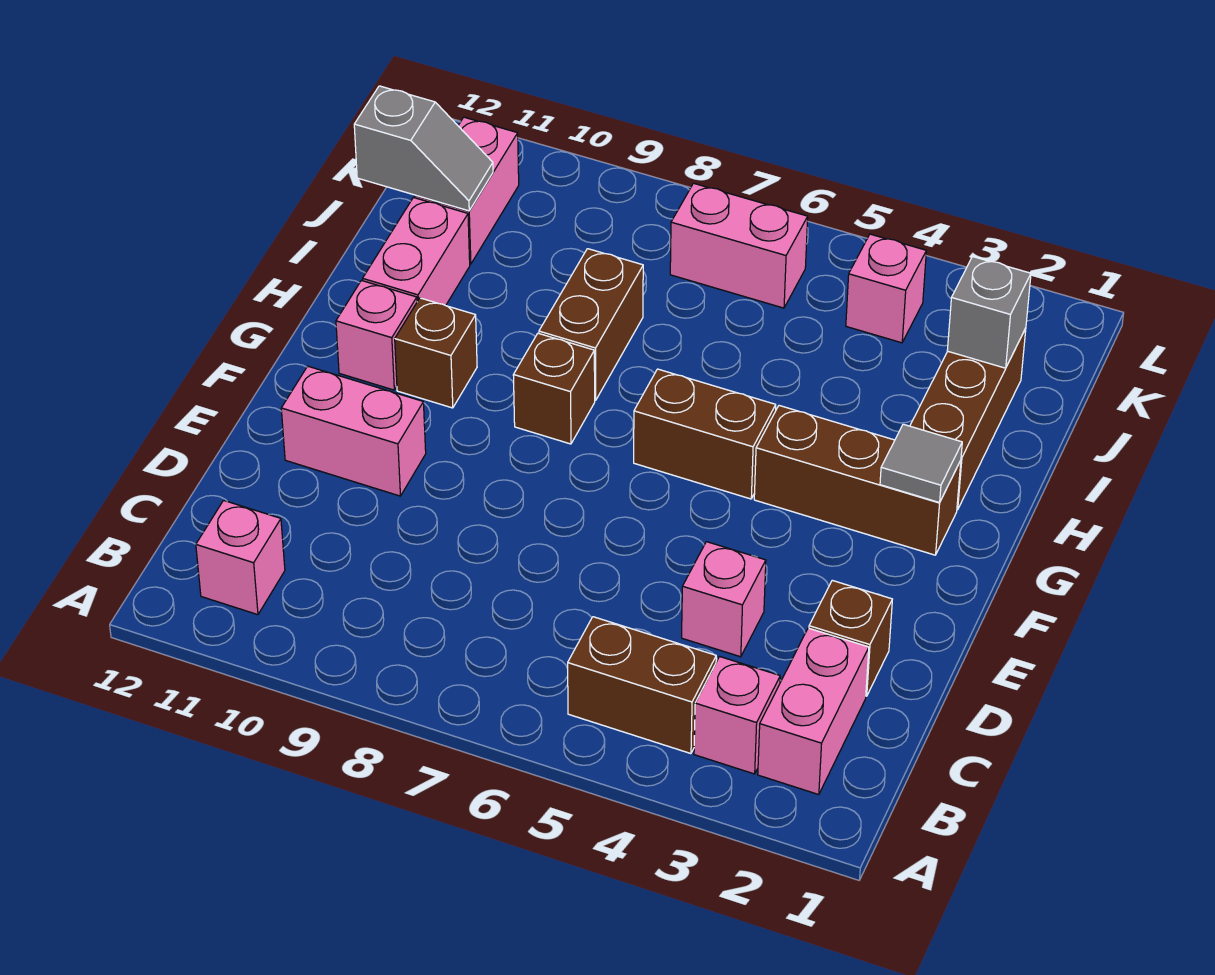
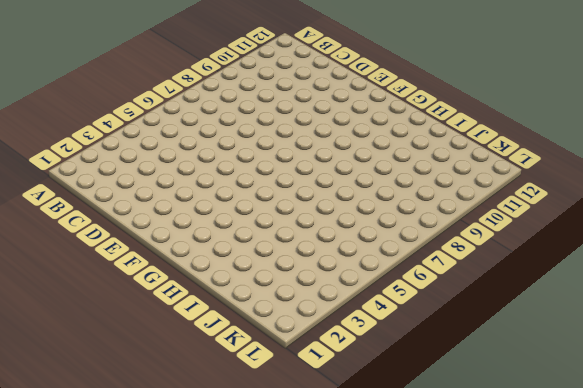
none -> pink 1x2 brick [758,628,869,795]
none -> pink 1x1 brick [694,657,780,774]
none -> brown 1x2 brick [568,617,716,754]

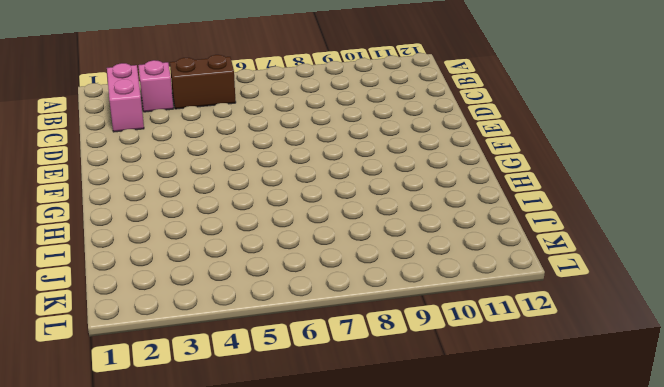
none -> pink 1x1 brick [196,500,285,615]
none -> brown 1x1 brick [809,580,892,696]
none -> pink 1x1 brick [682,542,766,657]

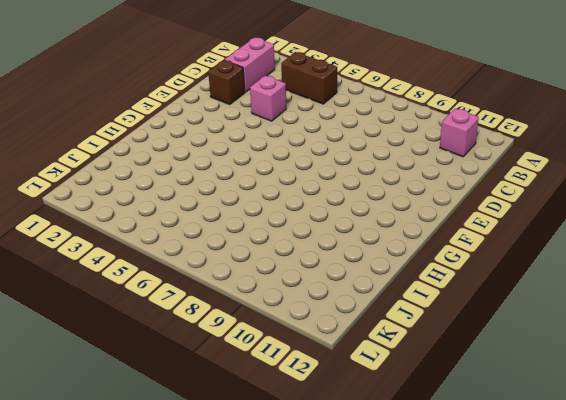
none -> pink 1x1 brick [694,657,780,774]
none -> pink 1x2 brick [281,366,426,496]
none -> brown 1x3 brick [754,406,961,555]

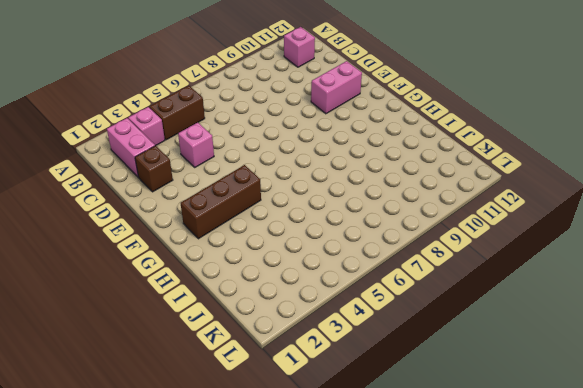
none -> brown 1x2 brick [634,369,776,499]
none -> brown 1x1 brick [513,333,595,444]
none -> brown 1x1 brick [395,298,477,408]

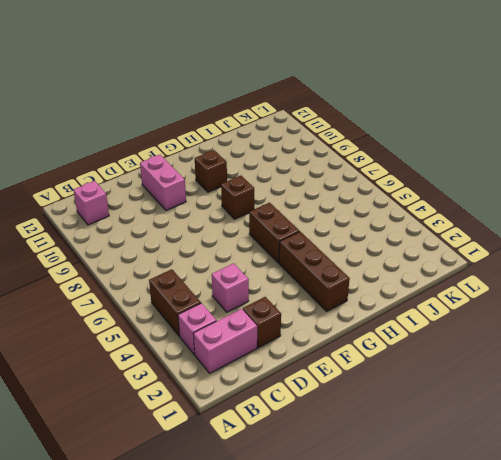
none -> pink 1x1 brick [336,281,417,390]
none -> brown 1x3 brick [910,328,1026,510]
none -> brown 1x2 brick [539,249,643,400]

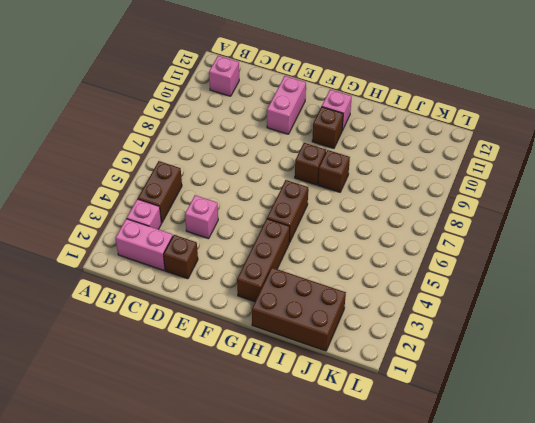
brown 2x3 brick [252,268,346,351] -> brown 1x3 brick [910,328,1026,510]
brown 1x1 brick [318,150,350,192] -> brown 1x2 brick [539,249,643,400]
none -> pink 1x2 brick [363,198,470,306]
none -> pink 1x2 brick [415,117,519,264]
none -> pink 1x1 brick [846,234,926,343]

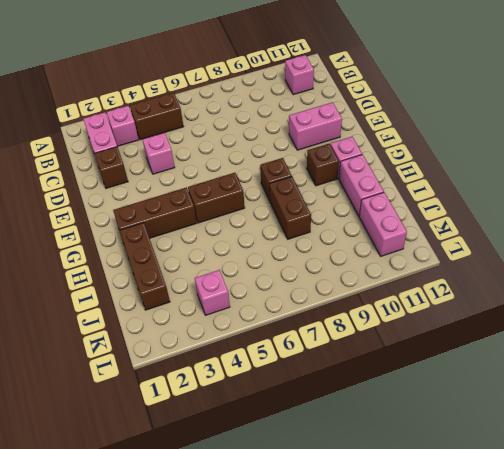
none -> pink 1x2 brick [670,183,808,308]
none -> grey 1x1 tile [880,424,962,503]
none -> grey 1x1 brick [947,257,1031,368]

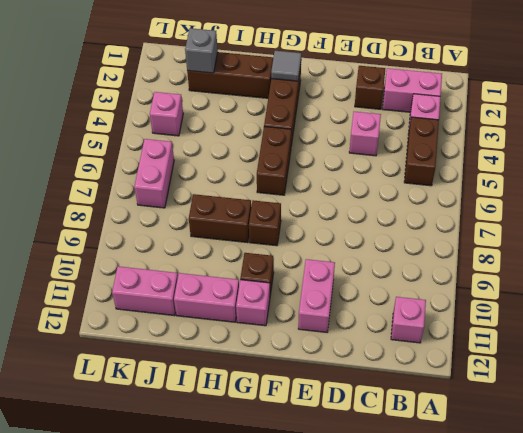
none -> grey 1x2 slope [354,86,493,211]

